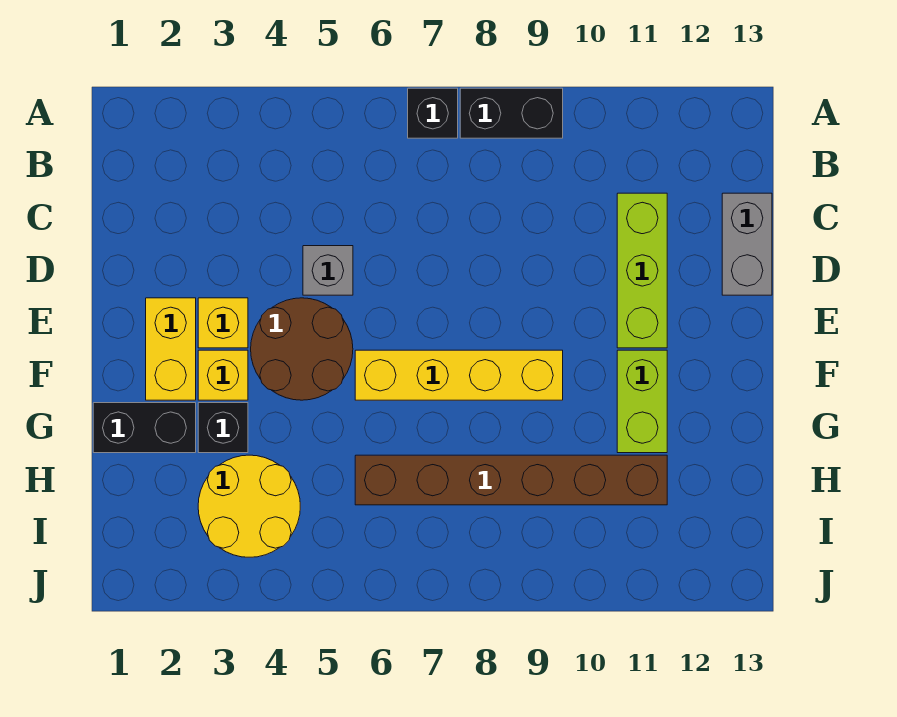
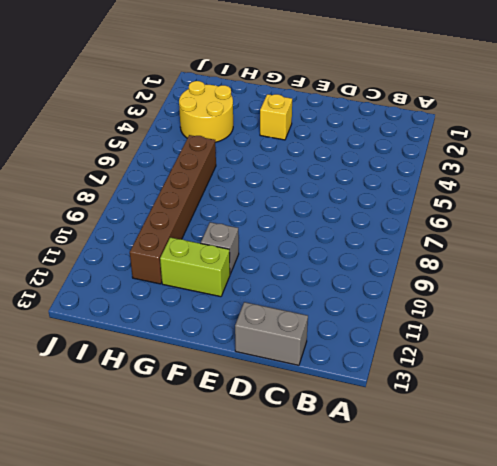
grey 1x1 brick [201,222,239,274] -> grey 1x1 brick moved to [303,246,353,295]
none -> black 1x1 brick [408,88,458,138]
none -> black 1x2 brick [460,88,563,138]
none -> lime 1x3 brick [617,193,667,348]

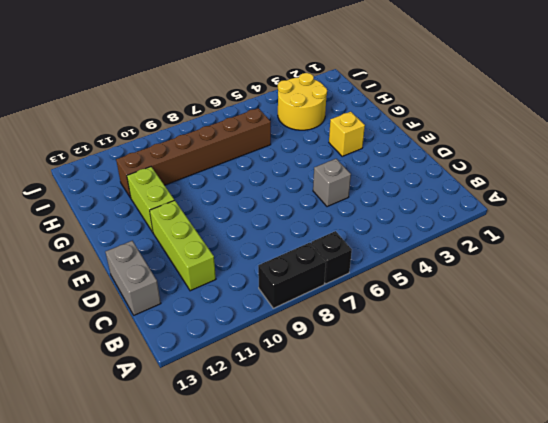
none -> yellow 1x2 brick [146,298,196,400]
none -> yellow 1x1 brick [198,298,248,348]
none -> brown 2x2 round brick [251,298,353,400]

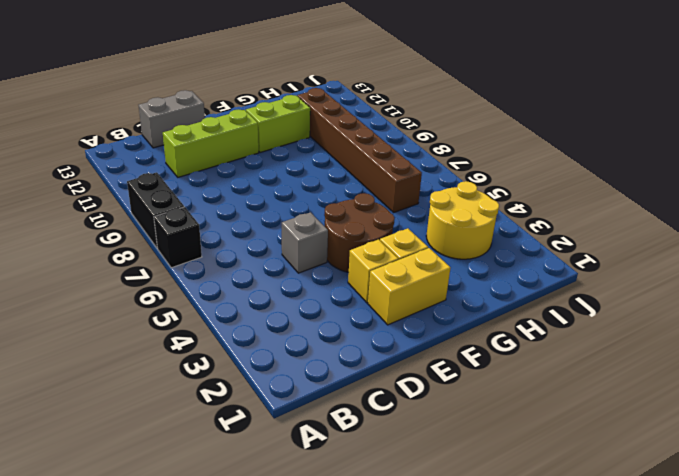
none -> yellow 1x4 brick [355,350,563,400]
none -> black 1x2 brick [93,403,196,453]
none -> black 1x1 brick [198,403,248,453]

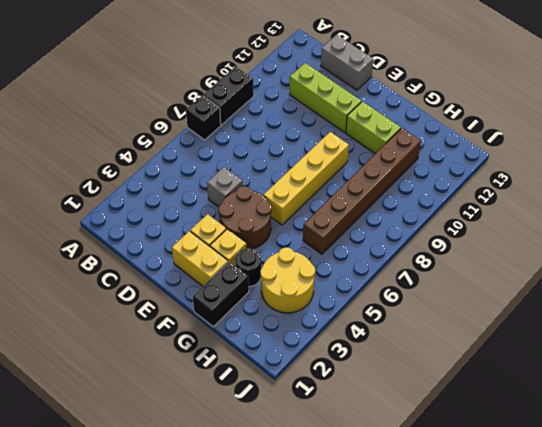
black 1x1 round brick [235,248,261,287] -> black 1x1 brick [198,403,248,453]

